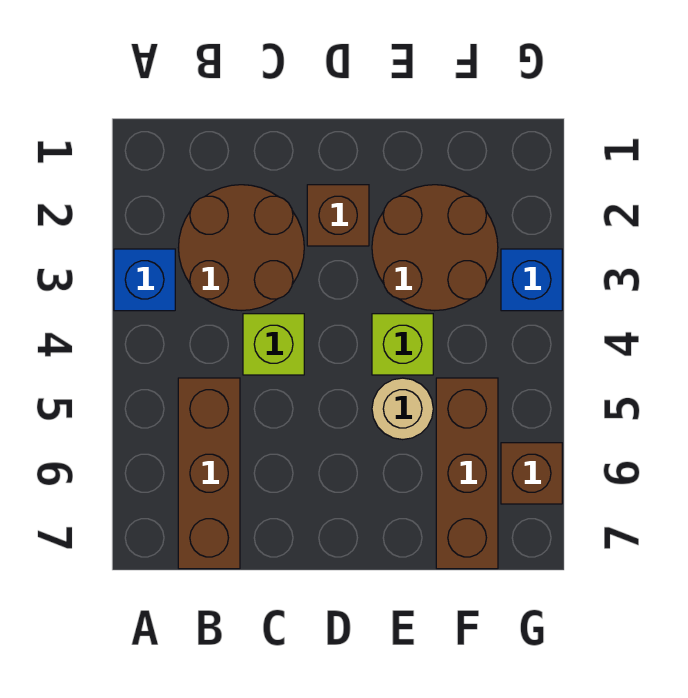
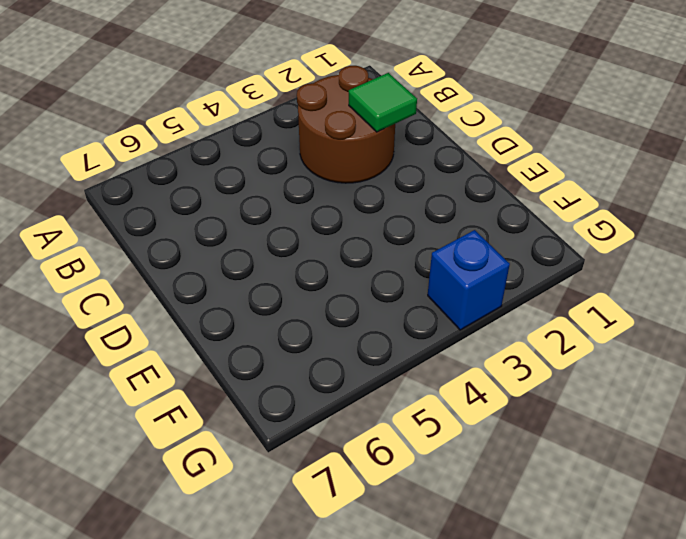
green 1x1 tile [349,73,417,132] -> none
none -> blue 1x1 brick [114,249,175,311]
none -> brown 1x3 brick [178,378,240,569]

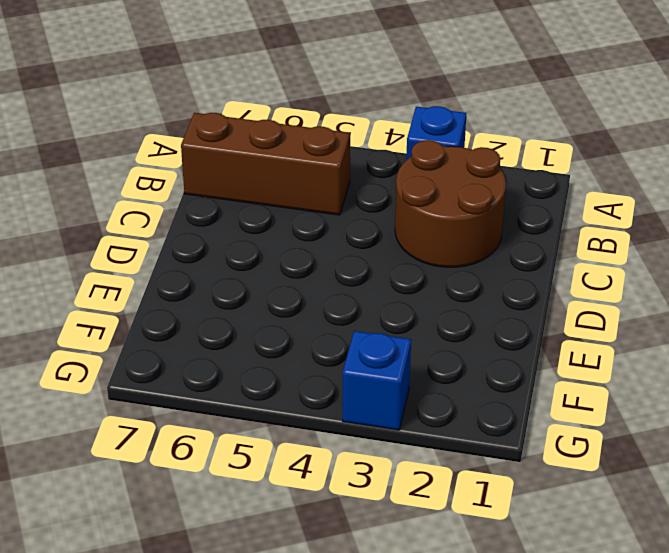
none -> lime 1x1 brick [243,314,304,375]
none -> brown 1x1 brick [307,185,369,246]

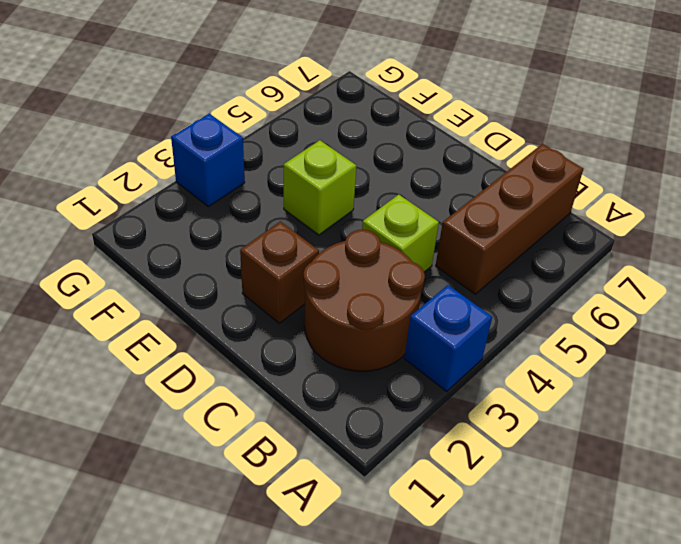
none -> brown 2x2 round brick [372,185,498,311]
none -> tan 1x1 round brick [372,378,433,440]

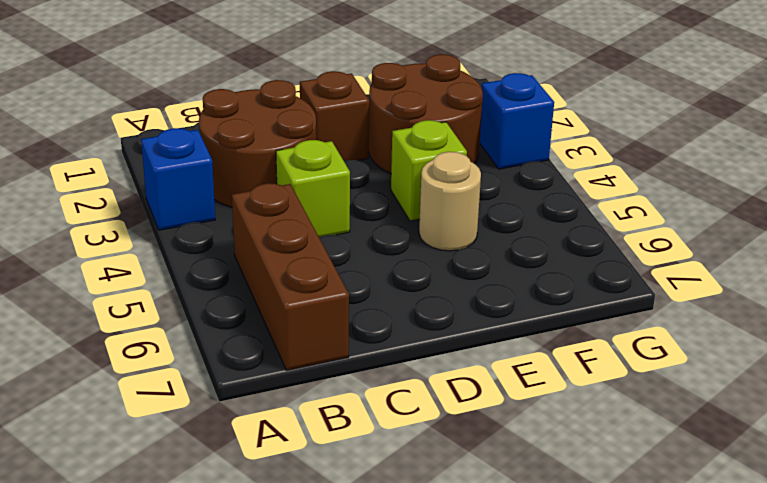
none -> brown 1x3 brick [436,378,498,569]
none -> brown 1x1 brick [501,443,562,504]

